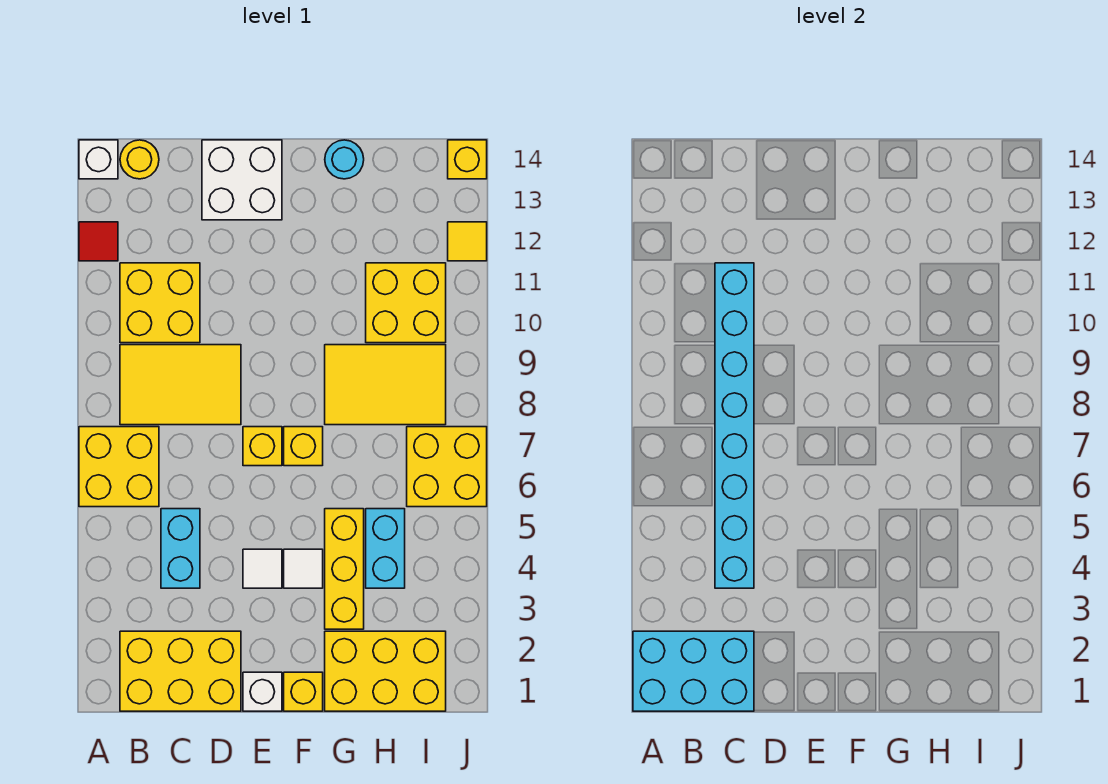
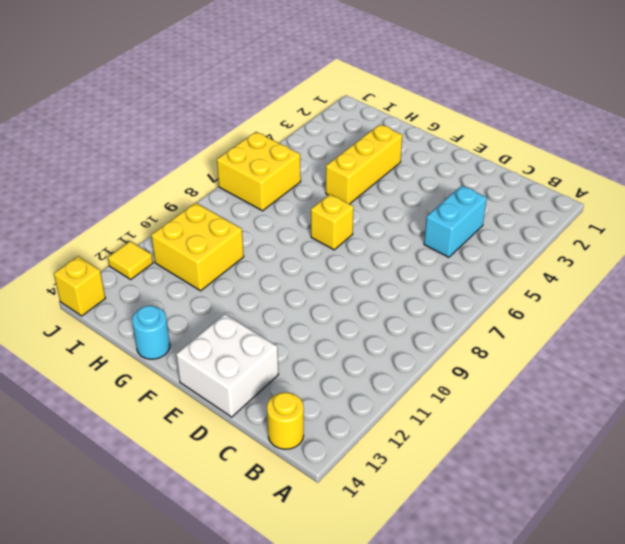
none -> yellow 2x2 brick [79,427,159,507]
none -> red 1x1 tile [79,222,118,261]
none -> white 1x1 brick [79,140,118,179]

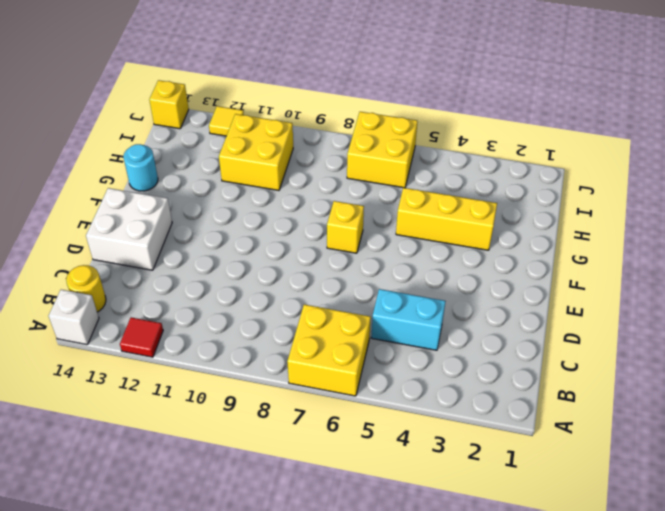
none -> yellow 2x3 brick [120,631,241,711]
none -> yellow 2x3 tile [120,345,241,425]
none -> yellow 2x2 brick [120,263,200,343]

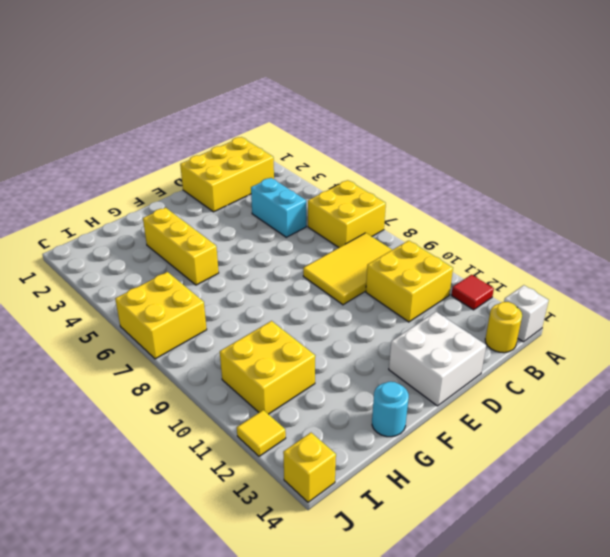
none -> white 1x1 brick [243,672,282,711]
none -> white 1x1 tile [243,549,282,588]
none -> yellow 1x1 brick [243,427,282,466]

